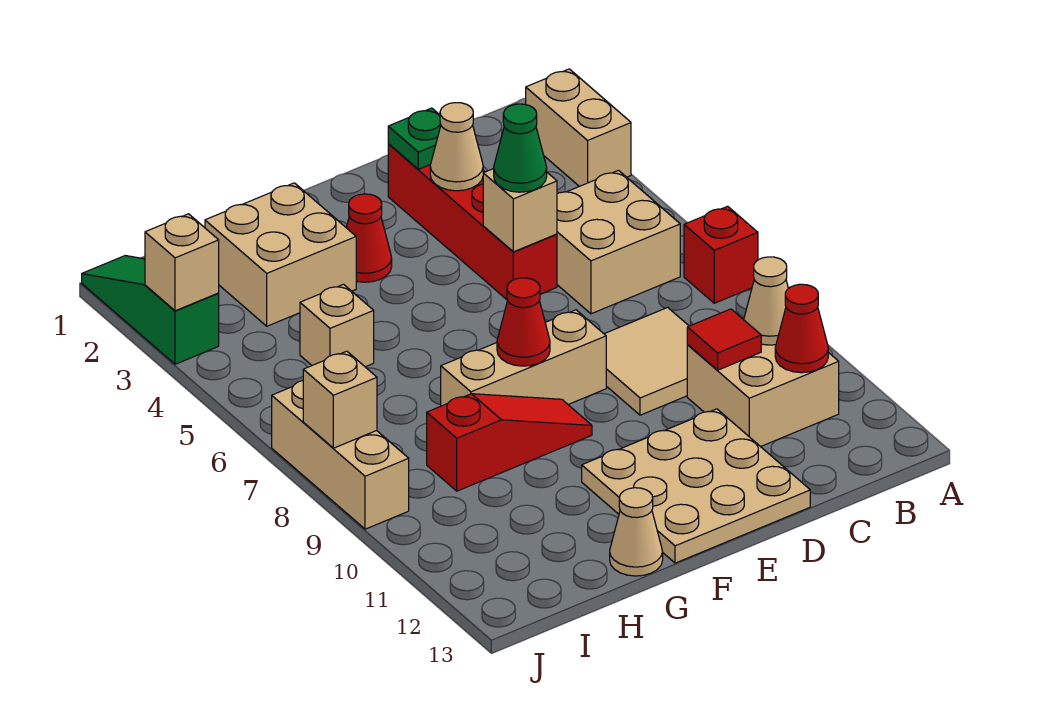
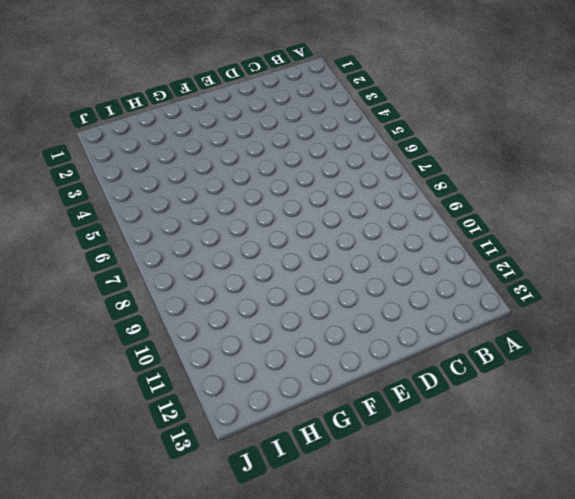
none -> tan 1x2 brick [526,69,631,186]
none -> red 1x1 brick [684,206,758,303]
none -> tan 2x2 brick [557,170,680,314]

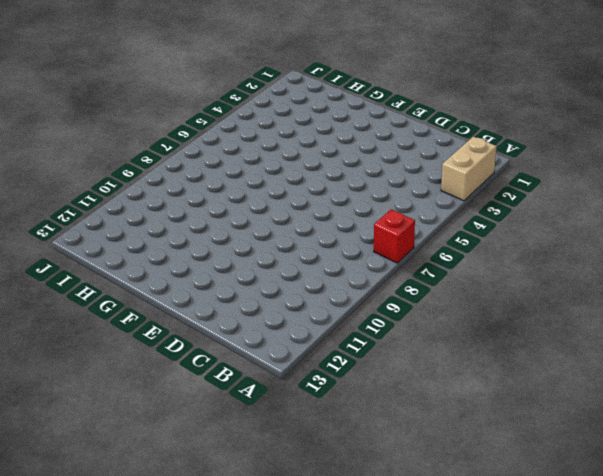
none -> tan 2x2 brick [557,170,680,314]
none -> tan 2x2 brick [687,344,839,447]
none -> tan 2x2 tile [605,307,689,415]

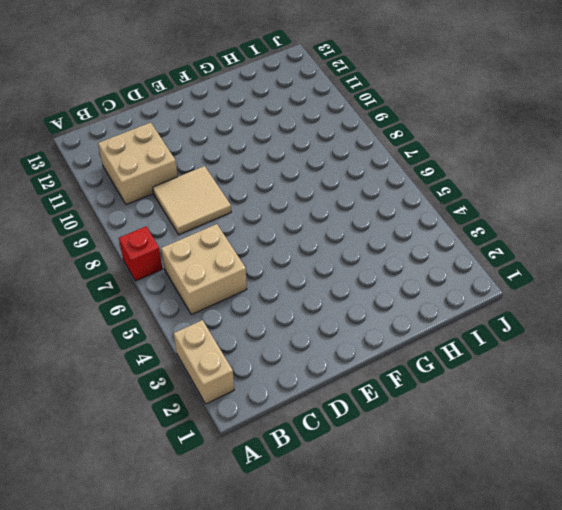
none -> red 1x4 brick [388,144,557,299]
none -> tan 3x3 plate [582,409,810,563]
none -> tan 1x3 brick [441,310,606,406]

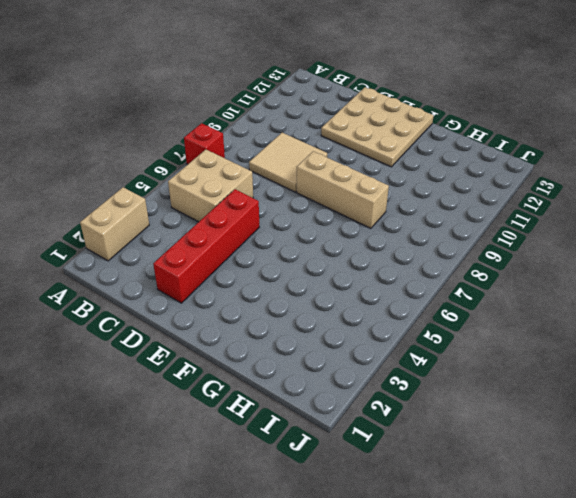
none -> tan 2x2 brick [687,344,839,447]
none -> red 1x1 cone [346,194,392,282]
none -> red 1x3 slope [427,394,592,491]

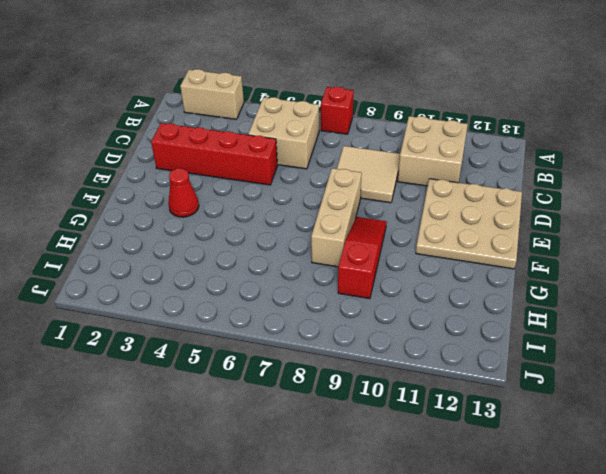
none -> tan 2x2 brick [205,183,356,326]
none -> tan 1x1 cone [610,488,663,576]
none -> tan 1x1 brick [300,284,374,367]

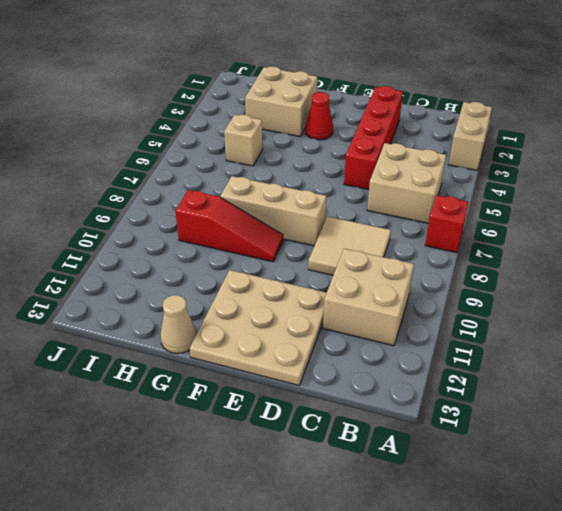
none -> green 1x3 slope [82,256,219,364]
none -> tan 1x3 brick [272,381,409,529]
none -> tan 1x1 cone [744,257,788,345]

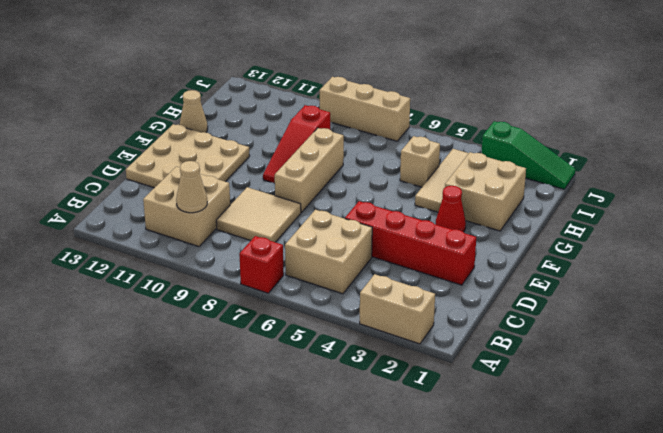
tan 1x3 tile [415,149,469,212] -> none
none -> red 1x1 cone [775,284,828,373]
none -> red 1x1 tile [687,309,761,370]
none -> green 1x1 plate [388,108,441,169]

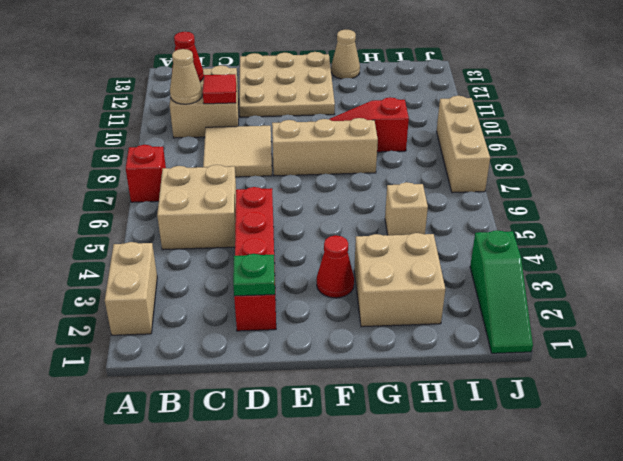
none -> tan 1x1 cone [430,103,483,191]
none -> tan 1x1 brick [483,169,557,252]
none -> red 1x1 cone [497,278,550,366]

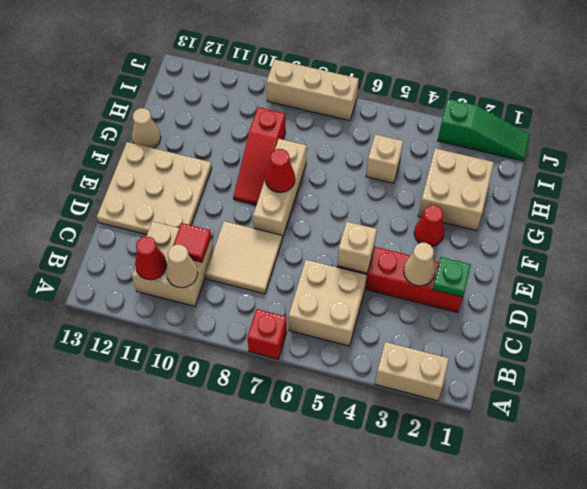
none -> tan 1x1 brick [145,214,219,311]
none -> tan 1x1 brick [303,351,377,448]
none -> green 1x1 cone [494,104,547,192]

